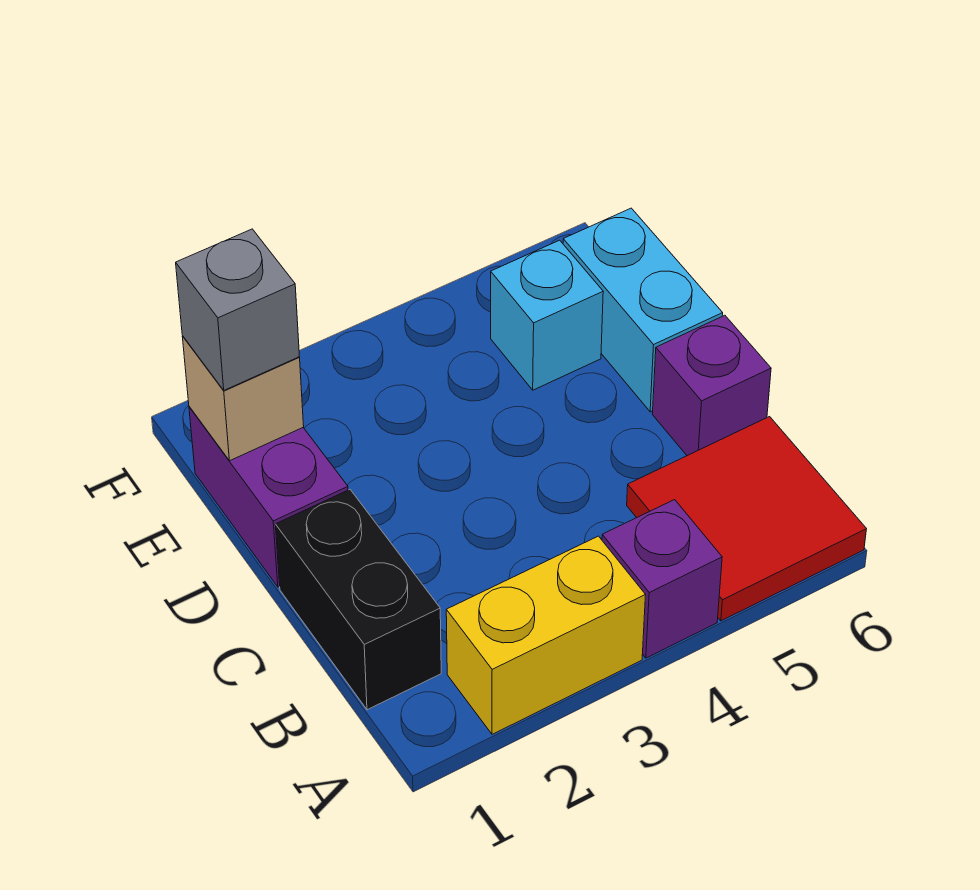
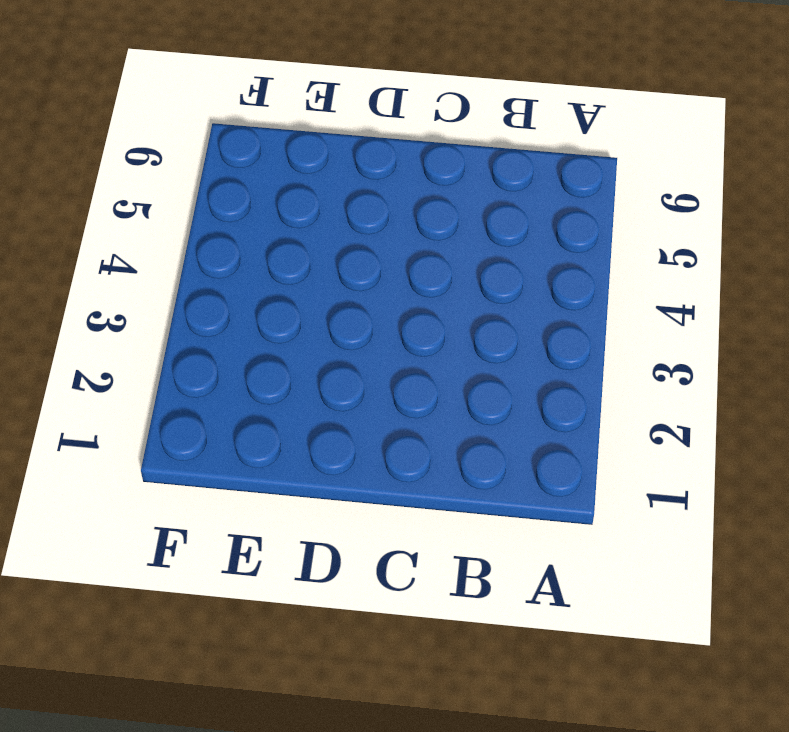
none -> yellow 1x2 brick [446,536,645,734]
none -> purple 1x1 brick [602,500,722,658]

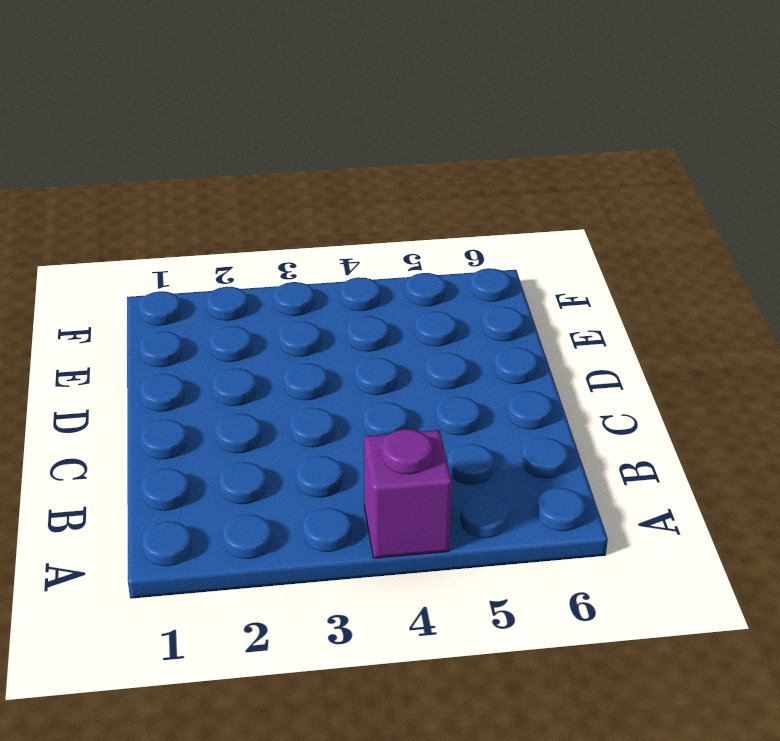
none -> yellow 1x2 brick [446,536,645,734]
none -> red 2x2 tile [627,417,866,621]

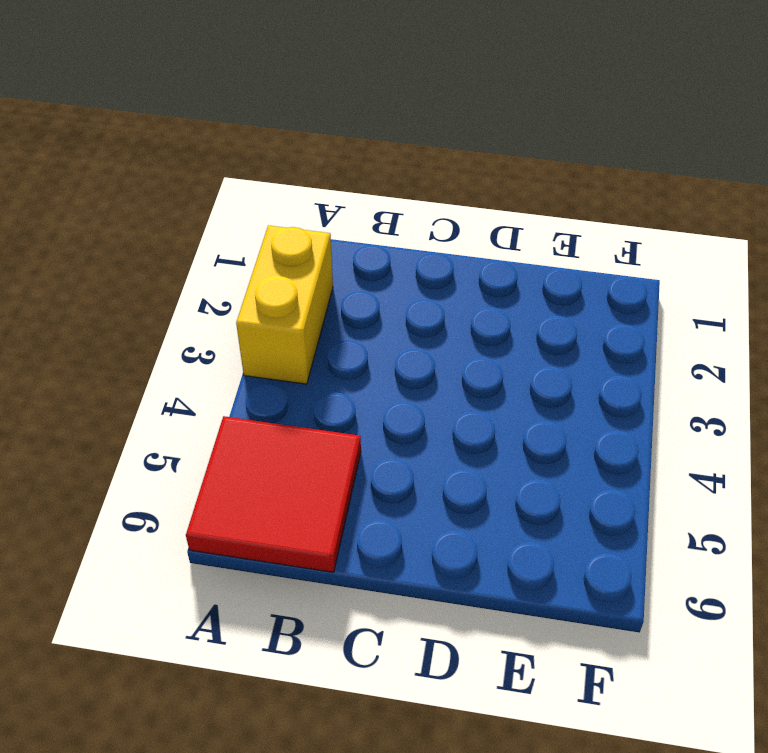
none -> purple 1x1 brick [602,500,722,658]
none -> black 1x2 brick [275,490,441,710]

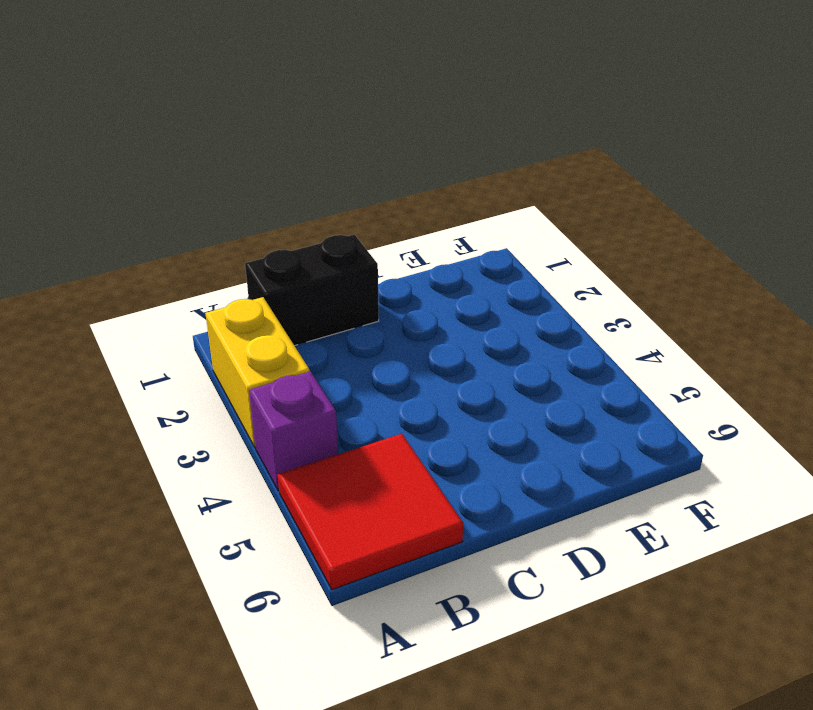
none -> purple 1x1 brick [652,315,771,456]
none -> purple 1x2 brick [189,407,348,587]

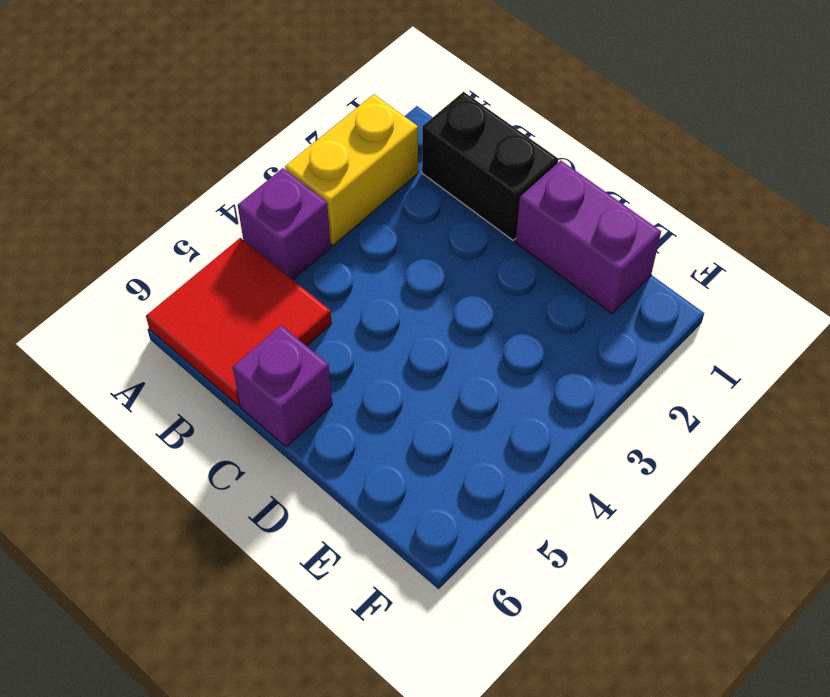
none -> cyan 1x2 brick [563,208,723,412]
none -> cyan 1x1 brick [491,240,603,390]

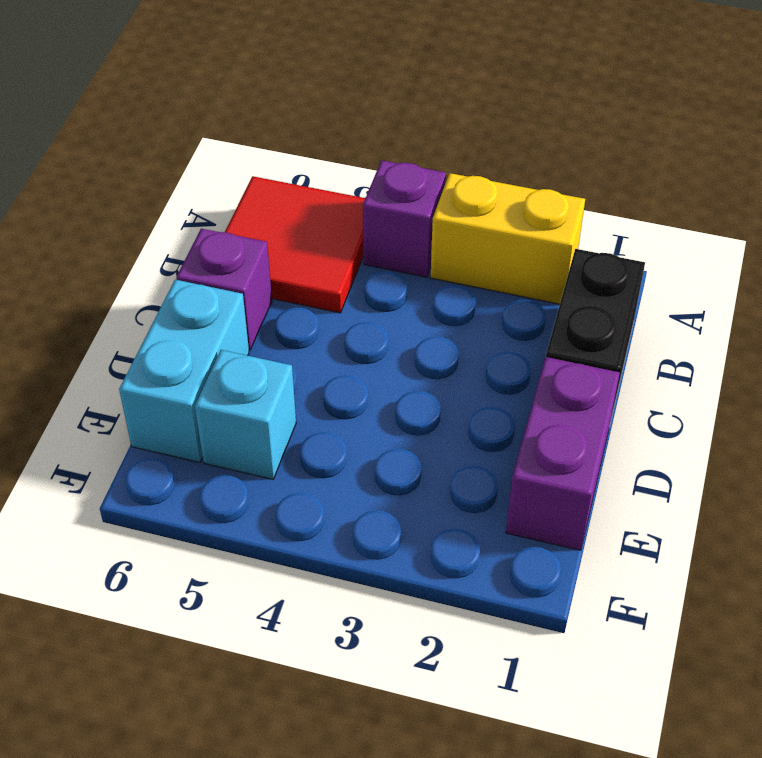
none -> tan 1x1 brick [182,336,304,461]
none -> grey 1x1 brick [176,229,299,390]

